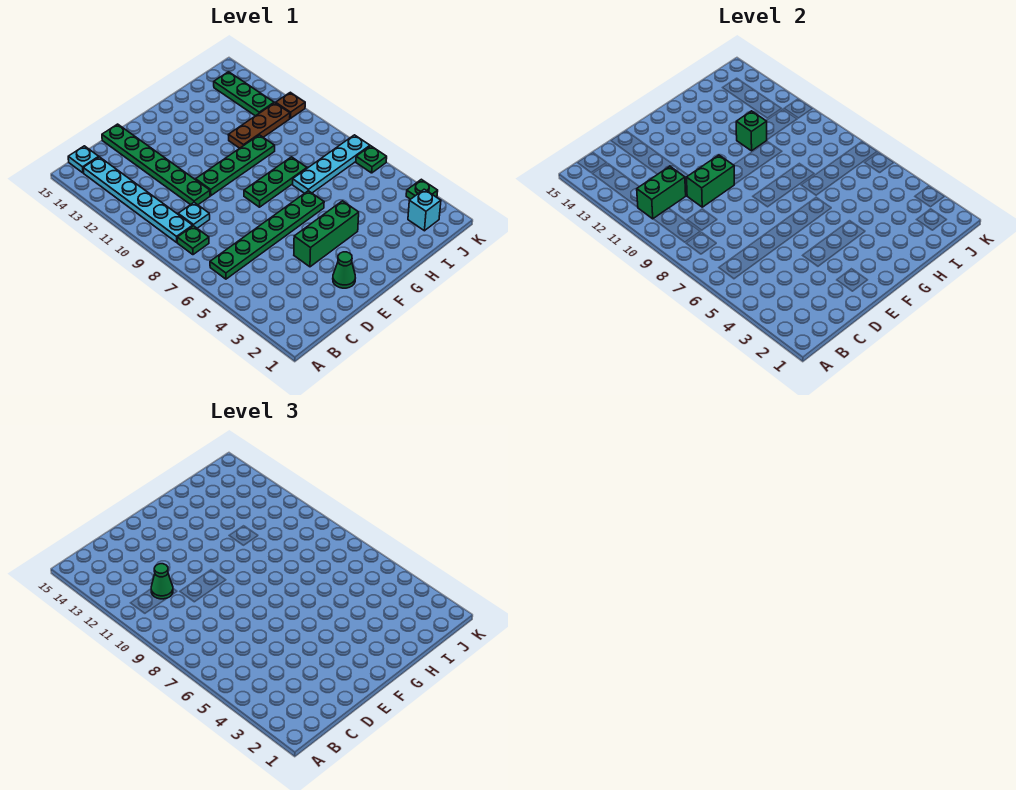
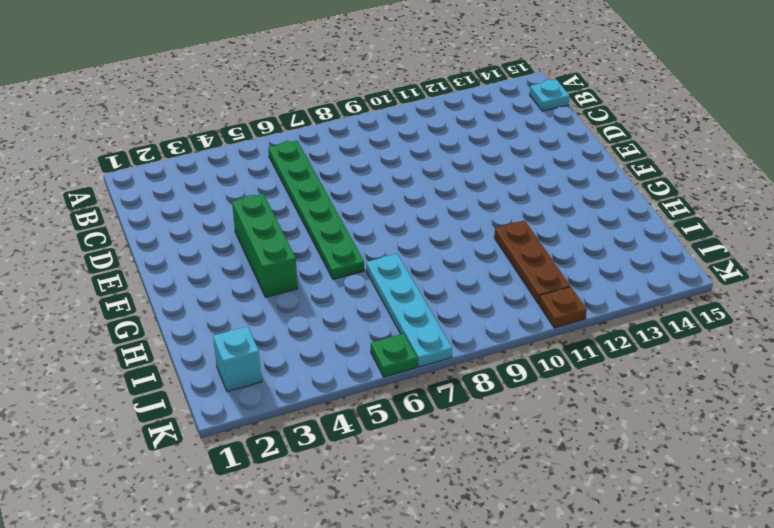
none -> green 1x1 plate [177,226,209,255]
none -> cyan 1x6 plate [83,157,193,242]
none -> cyan 1x1 plate [178,203,210,228]

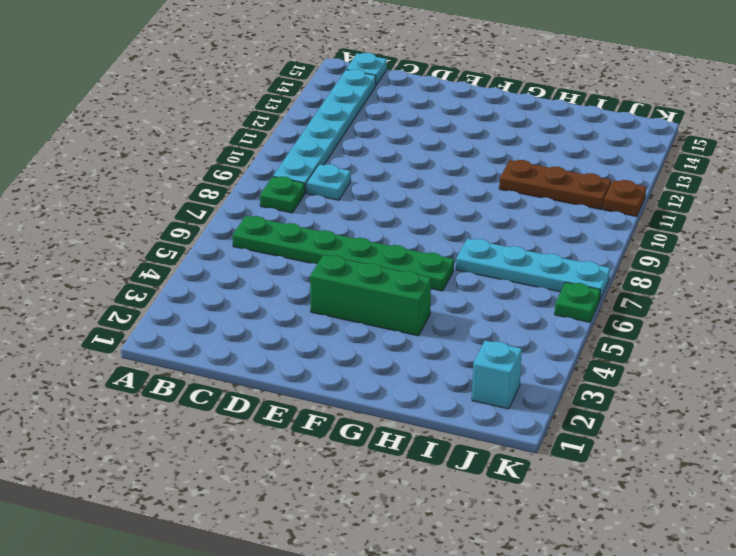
none -> green 1x6 plate [102,124,210,205]
none -> green 1x1 cone [333,252,355,288]
none -> green 1x4 plate [196,135,275,196]

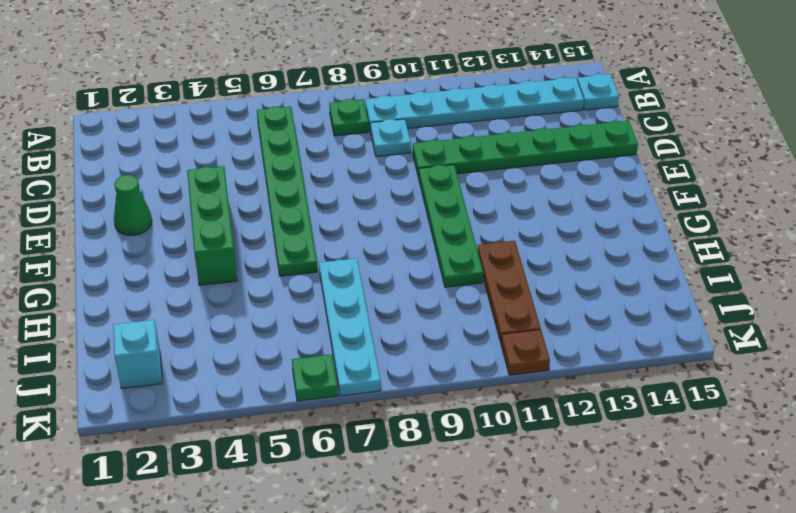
none -> green 1x3 plate [244,157,307,207]
none -> green 1x3 plate [214,72,274,116]
none -> green 1x1 plate [406,179,438,199]

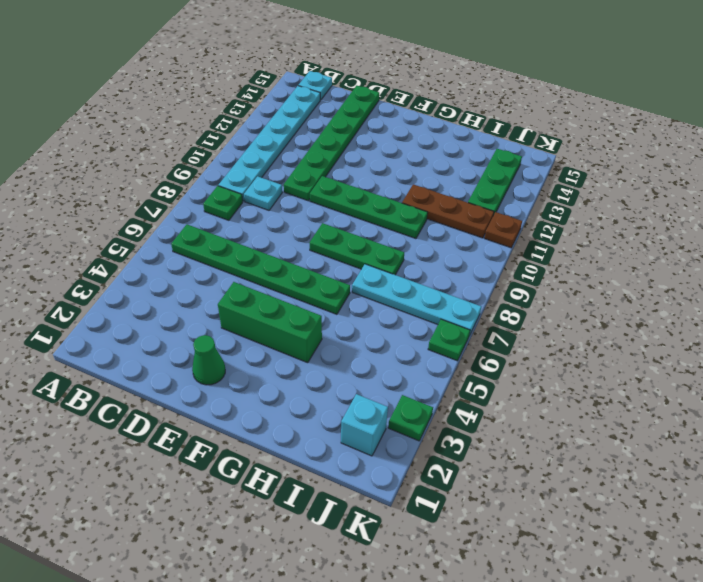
none -> green 1x2 brick [637,166,686,219]
none -> green 1x2 brick [687,155,734,207]
none -> green 1x1 brick [736,111,767,151]

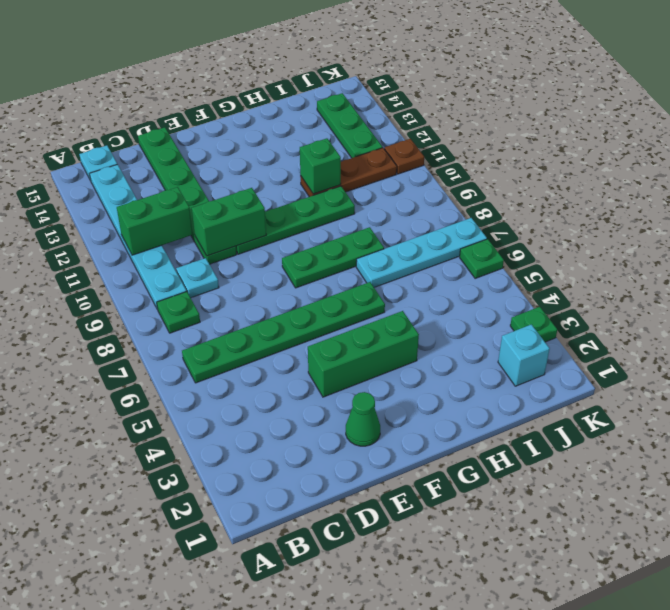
none -> green 1x1 cone [151,564,173,599]

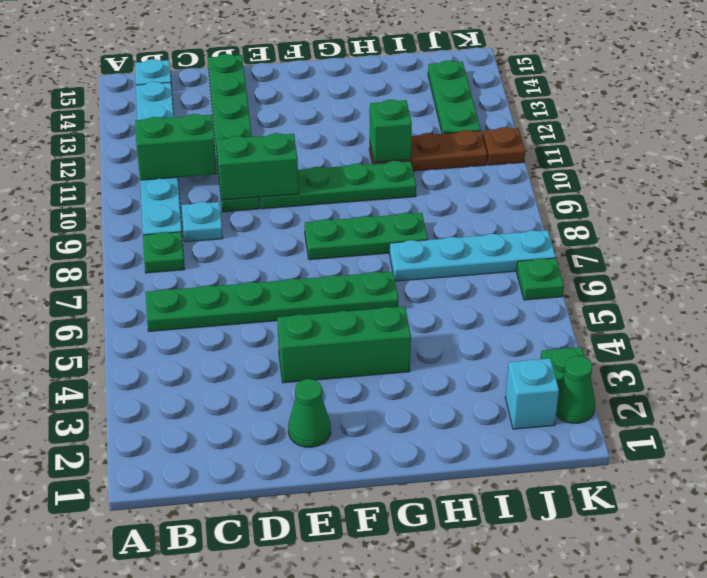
green 1x1 cone [556,356,595,423] -> green 1x1 cone moved to [151,564,173,599]

